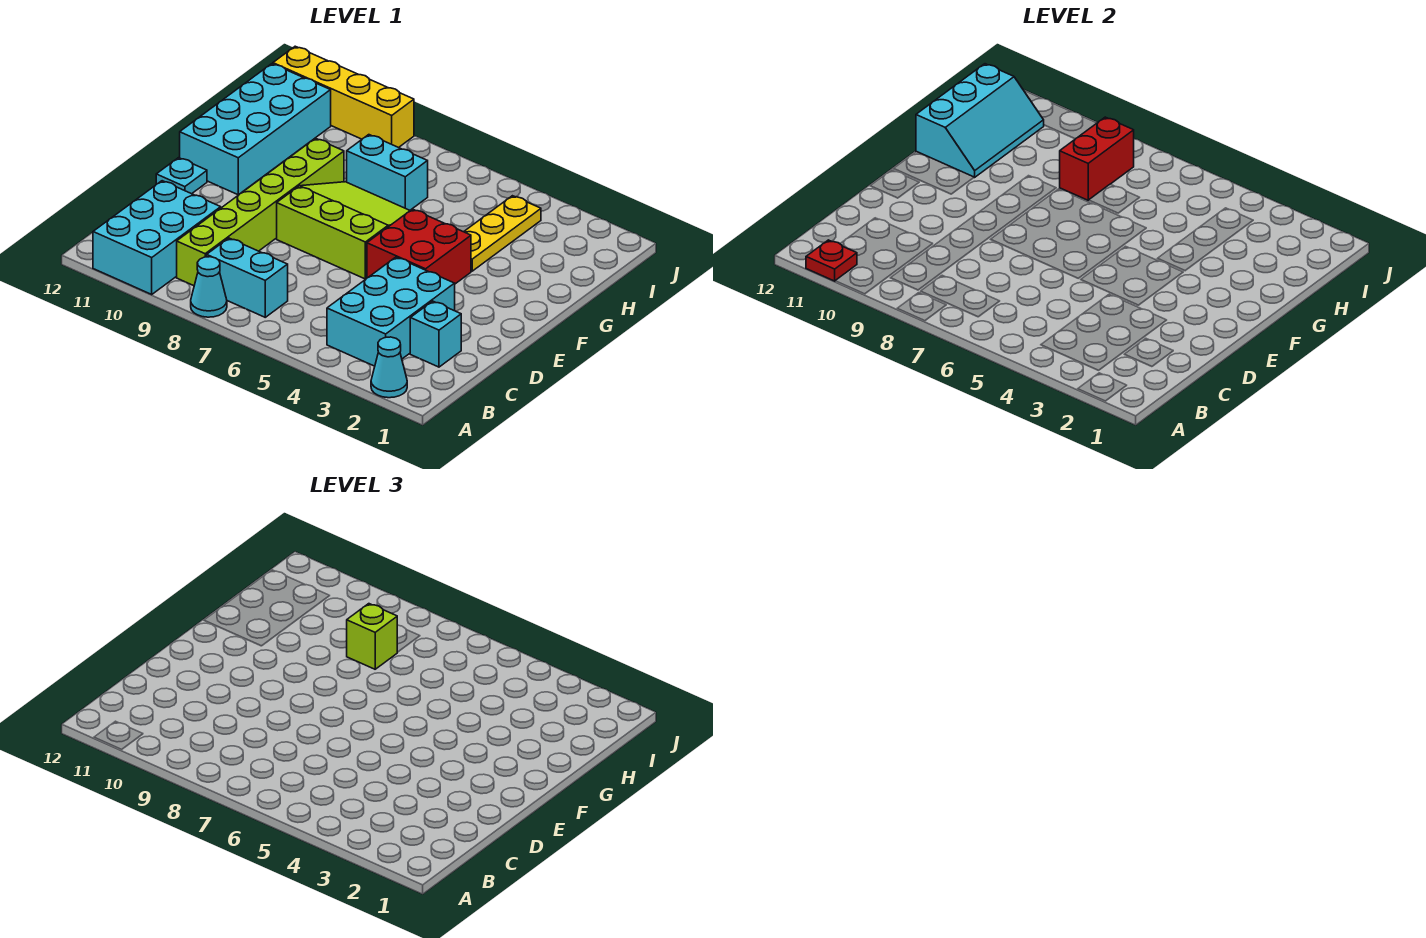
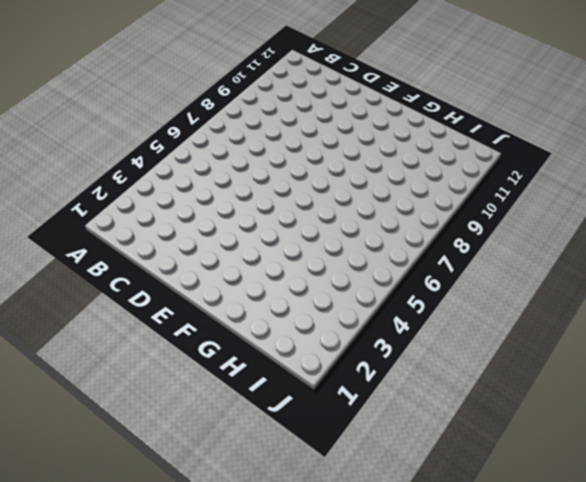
none -> cyan 1x1 cone [371,337,407,398]
none -> cyan 1x1 cone [191,257,227,317]
none -> cyan 2x3 brick [93,181,221,294]

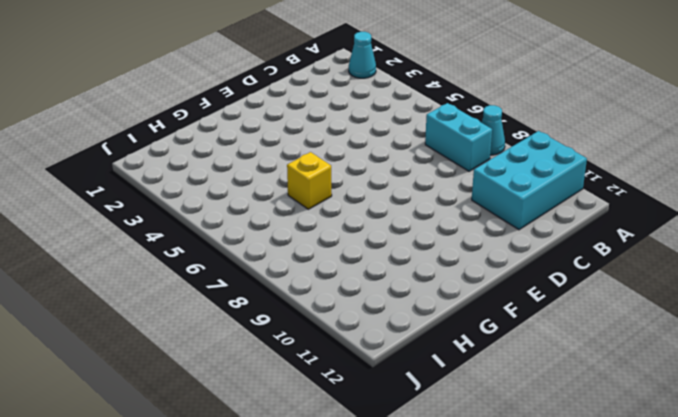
yellow 1x1 brick [287,152,332,209] -> lime 3x3 slope [277,182,410,279]
none -> cyan 2x3 brick [327,257,455,366]
none -> lime 1x6 brick [177,138,344,286]
none -> cyan 1x1 brick [410,301,461,367]

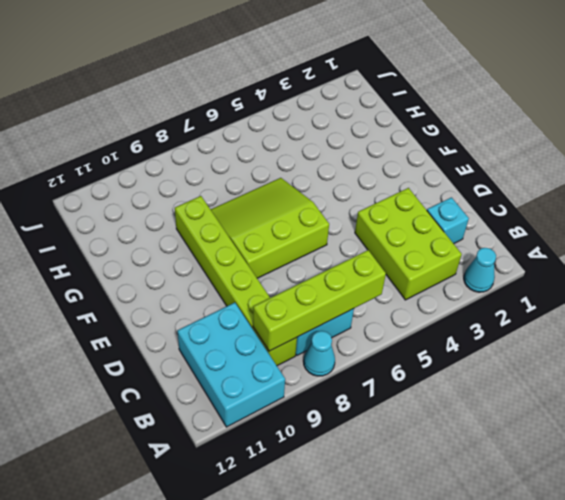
lime 2x3 brick [355,188,462,300] -> cyan 2x3 brick [327,257,455,366]
lime 1x4 brick [253,250,386,351] -> none
none -> red 2x2 brick [367,209,471,284]
none -> cyan 1x1 plate [156,158,207,194]
none -> cyan 2x4 brick [180,64,331,195]

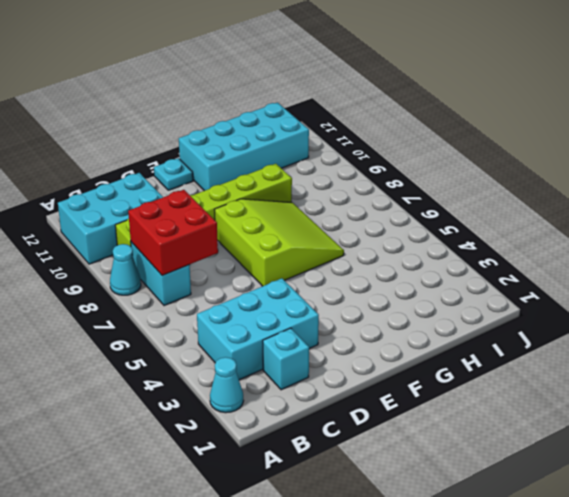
red 2x2 brick [128,190,218,275] -> red 2x2 brick moved to [367,209,471,284]
none -> yellow 1x3 plate [464,196,541,271]
none -> cyan 1x2 brick [347,135,428,210]
none -> yellow 1x4 brick [273,46,414,148]

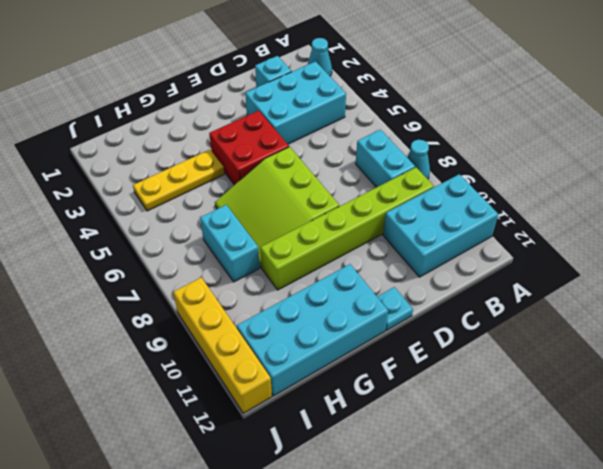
none -> red 1x1 plate [806,240,857,281]
none -> cyan 2x3 slope [916,64,1044,177]
none -> red 1x2 brick [1060,117,1134,200]

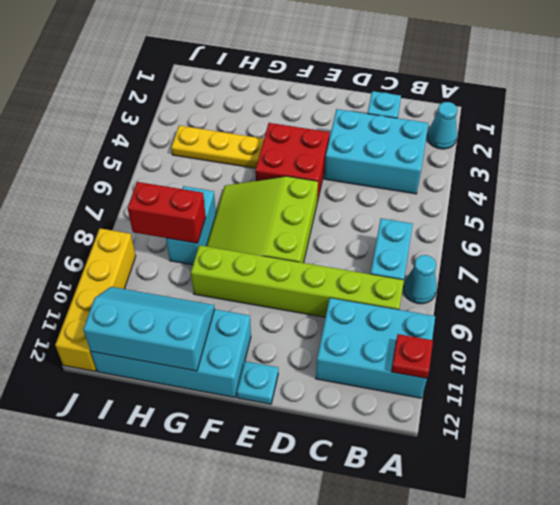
none -> lime 1x1 brick [347,604,397,669]

